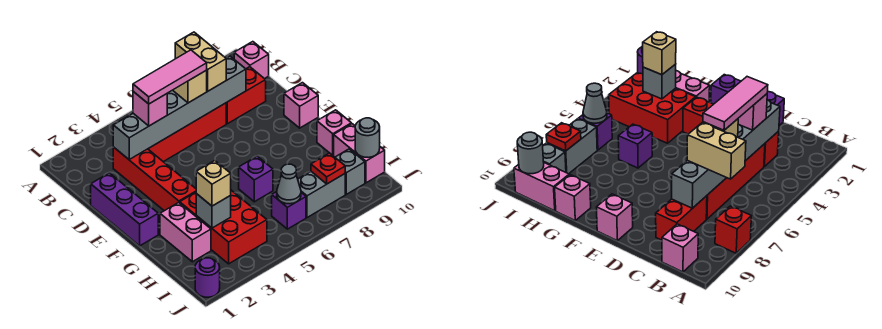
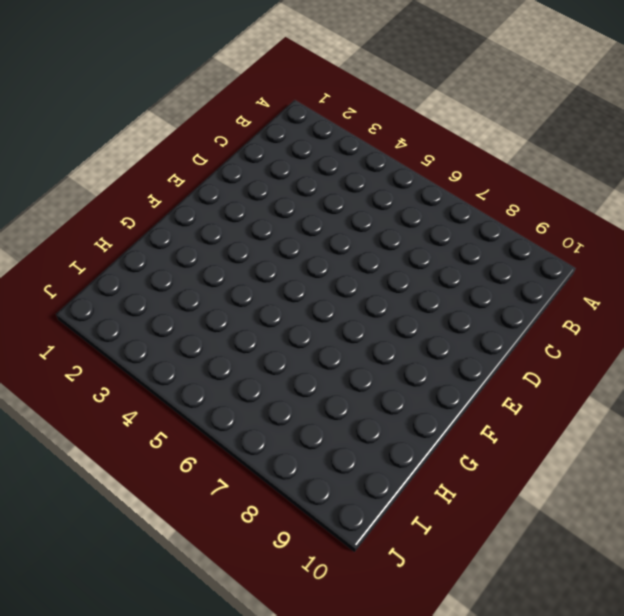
none -> red 1x1 brick [715,206,751,253]
none -> pink 1x1 brick [234,42,269,79]
none -> red 1x4 brick [113,147,196,211]

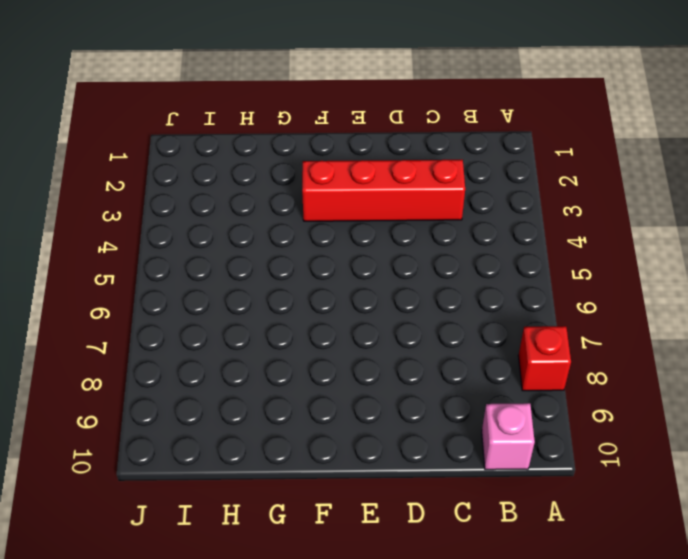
none -> red 1x4 brick [149,103,226,162]
none -> red 1x2 brick [226,67,266,124]
none -> purple 1x3 brick [91,173,158,246]

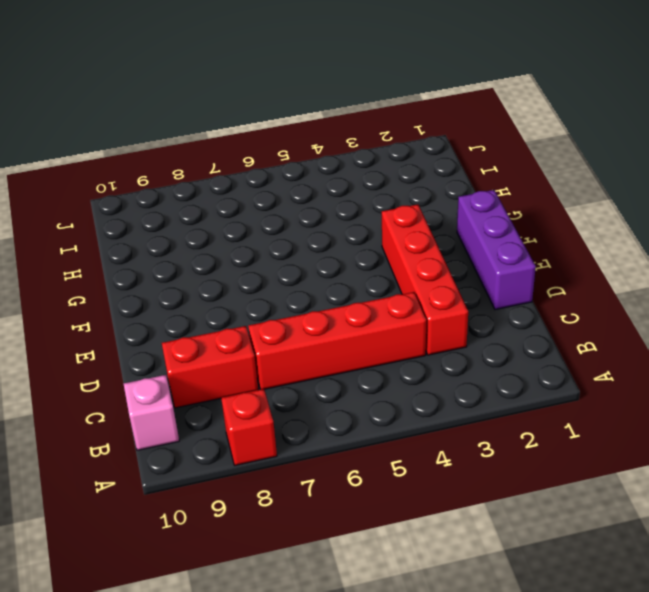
none -> pink 1x1 brick [284,83,318,128]
none -> pink 1x2 brick [160,202,211,262]
none -> red 2x3 brick [180,190,267,264]

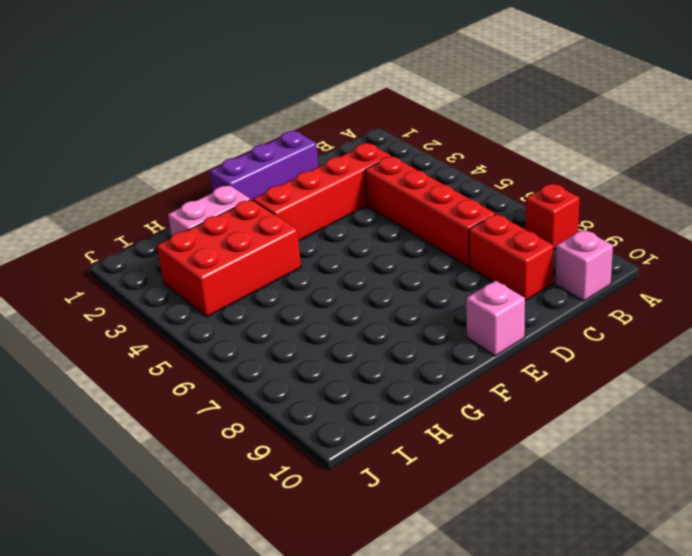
none -> purple 1x1 brick [239,156,273,202]
none -> pink 1x1 brick [317,110,351,155]
none -> pink 1x2 brick [334,124,385,183]

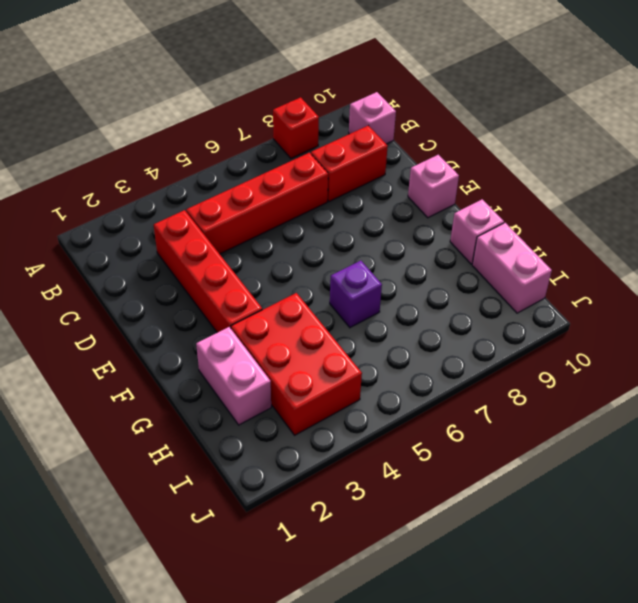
none -> purple 1x3 brick [91,173,158,246]
none -> purple 1x1 brick [272,192,306,229]
none -> grey 1x2 brick [298,172,345,218]

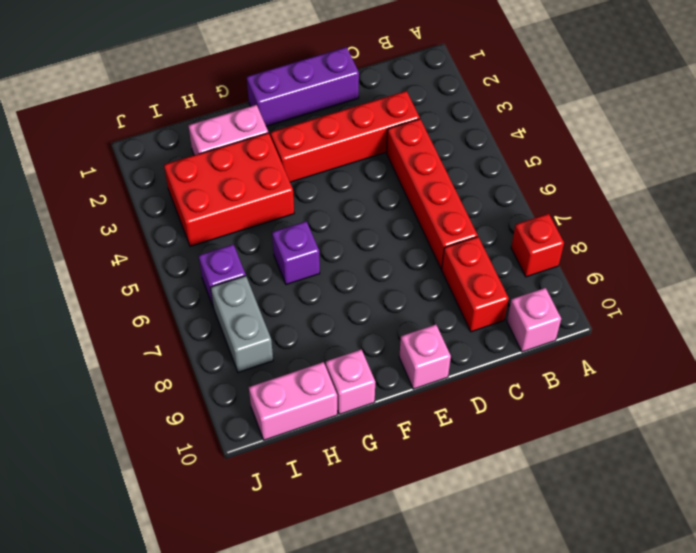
none -> grey 1x1 brick [335,149,365,194]
none -> purple 1x1 round brick [195,258,220,297]
none -> grey 1x6 brick [113,56,246,159]

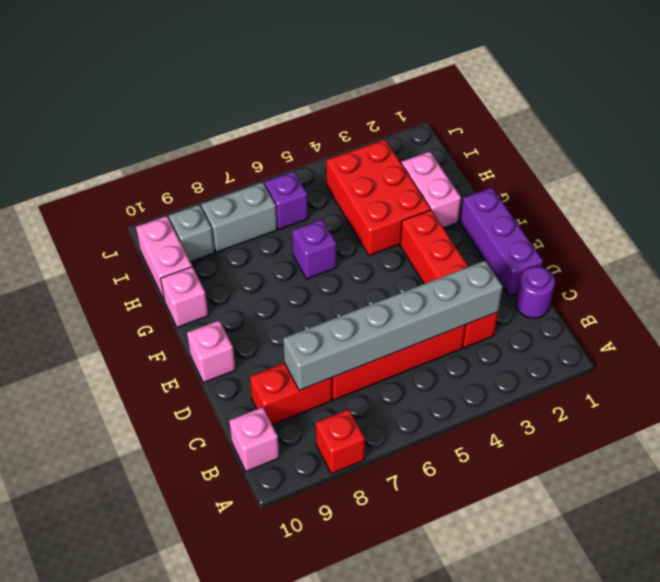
purple 1x1 round brick [516,266,555,318] -> purple 1x1 round brick moved to [195,258,220,297]
none -> grey 1x1 brick [196,194,231,228]
none -> grey 1x1 cone [277,164,301,204]
none -> red 1x1 plate [311,153,345,184]

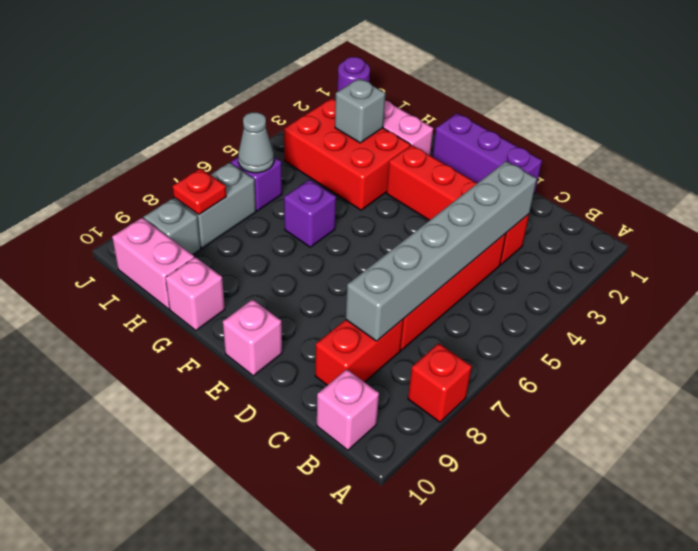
none -> grey 1x1 round brick [355,118,380,157]
none -> tan 1x2 brick [175,32,226,91]
none -> pink 1x1 brick [133,92,167,126]

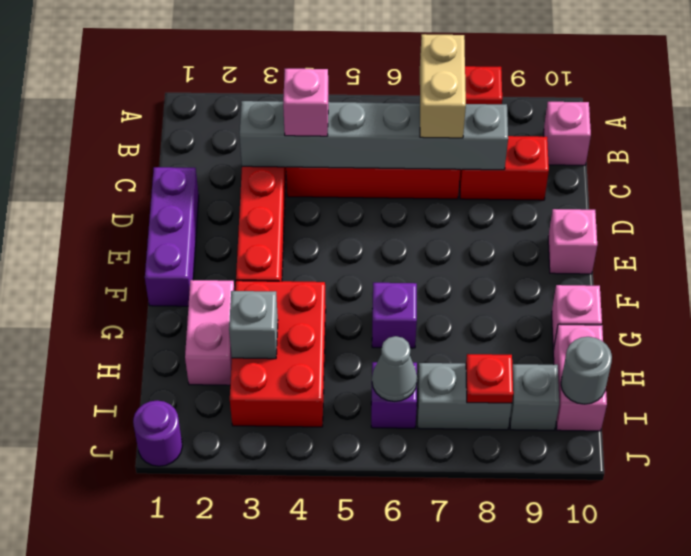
none -> tan 1x1 brick [173,70,207,103]
none -> tan 1x1 brick [196,161,231,206]
none -> pink 1x3 tile [133,50,207,104]

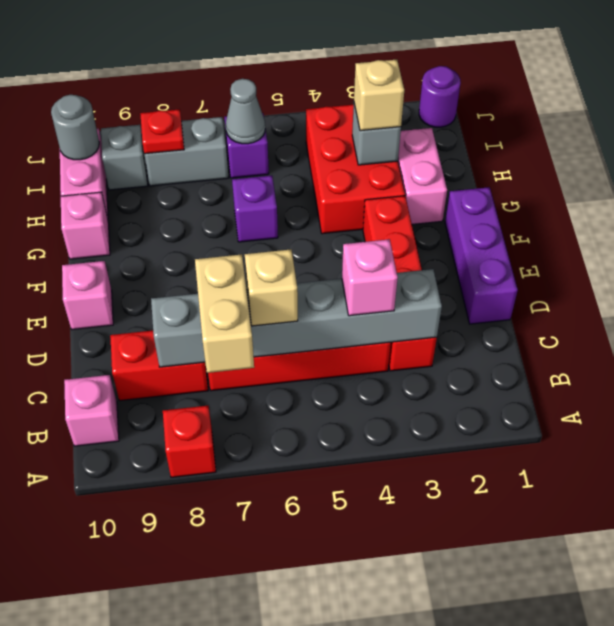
none -> pink 1x3 tile [133,50,207,104]

